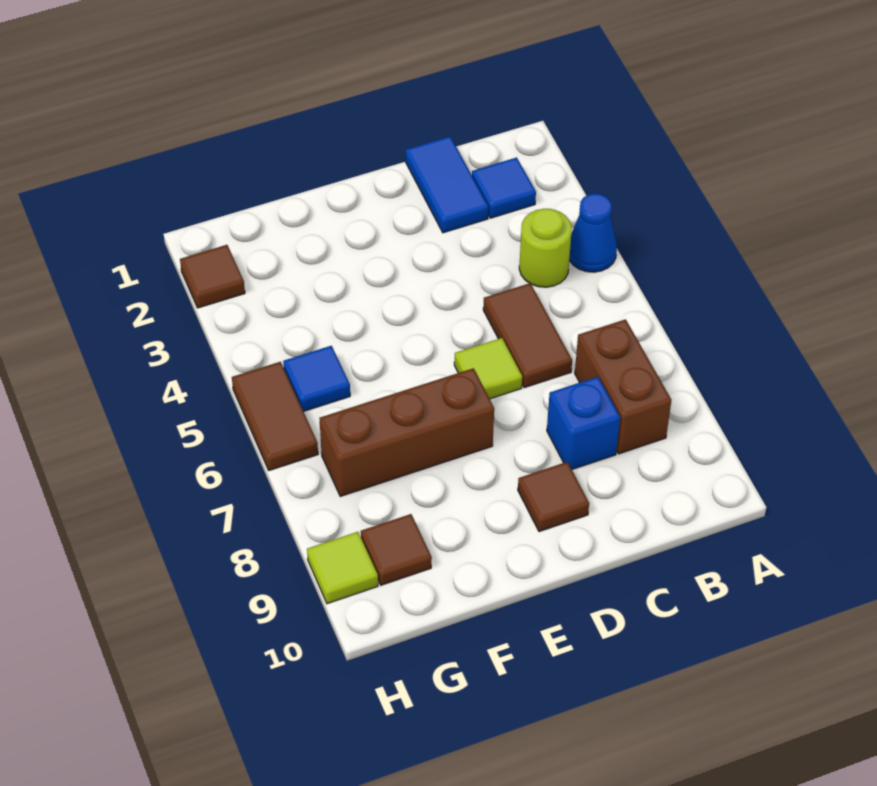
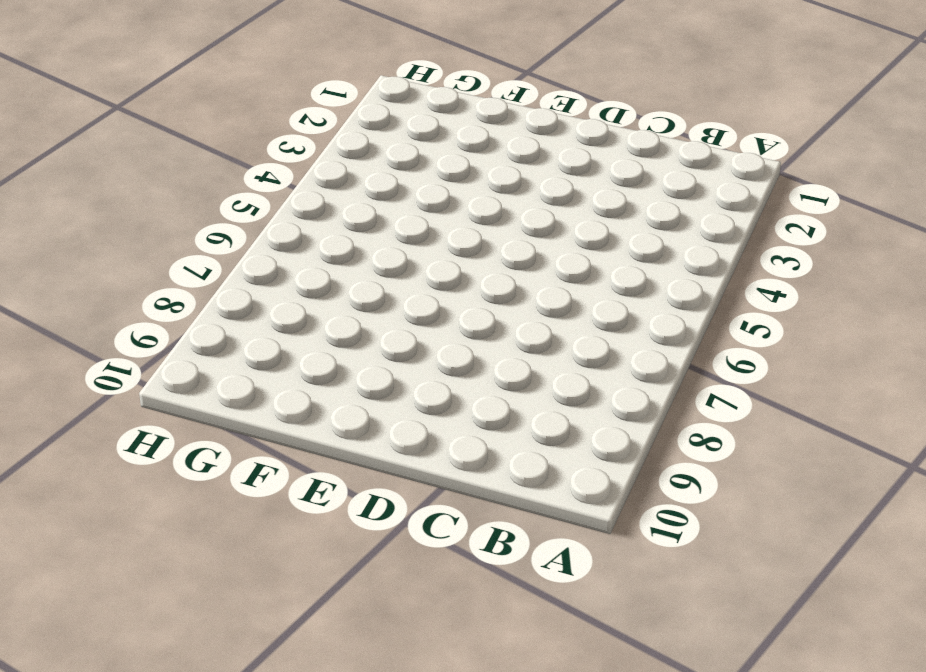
none -> blue 1x1 cone [569,194,617,272]
none -> blue 1x1 tile [472,157,536,218]
none -> lime 1x1 round brick [519,209,572,287]

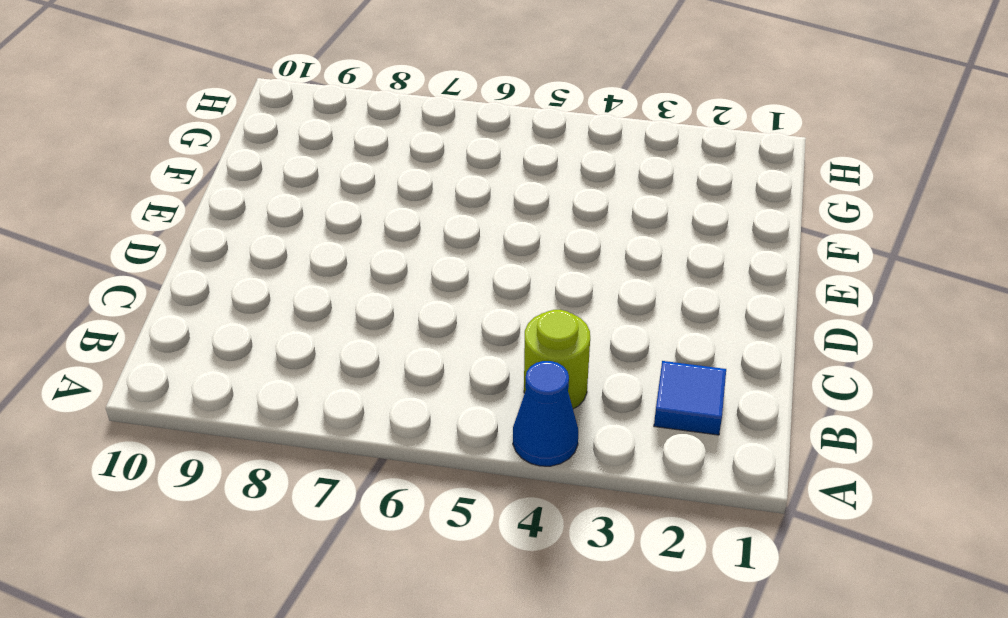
none -> brown 1x2 brick [575,319,671,454]
none -> blue 1x2 tile [406,136,489,233]
none -> brown 1x2 tile [483,283,572,388]

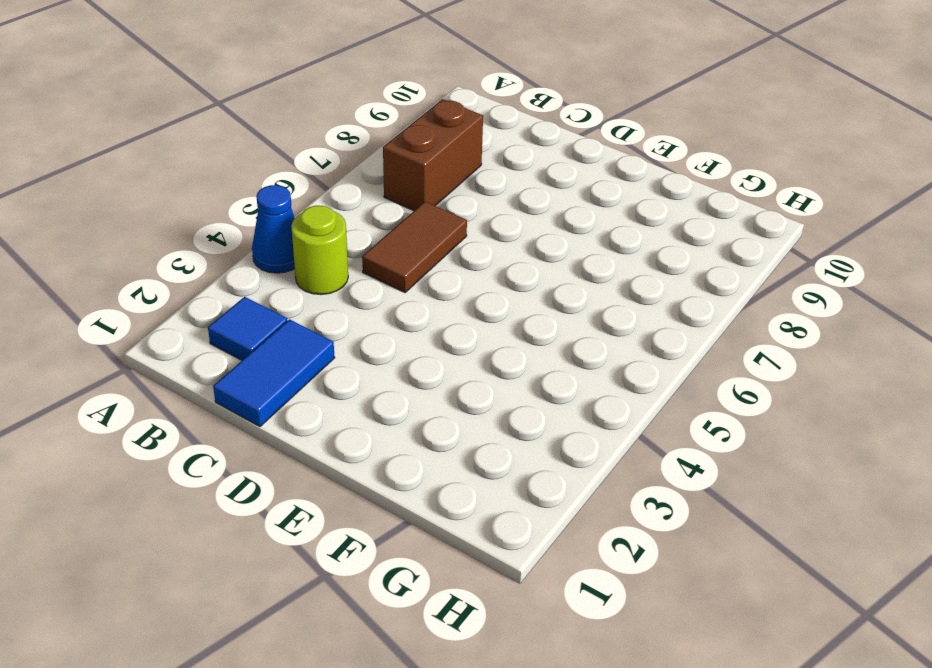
none -> blue 1x1 brick [547,377,620,469]
none -> lime 1x1 tile [454,338,522,399]
none -> brown 1x1 tile [518,462,589,532]

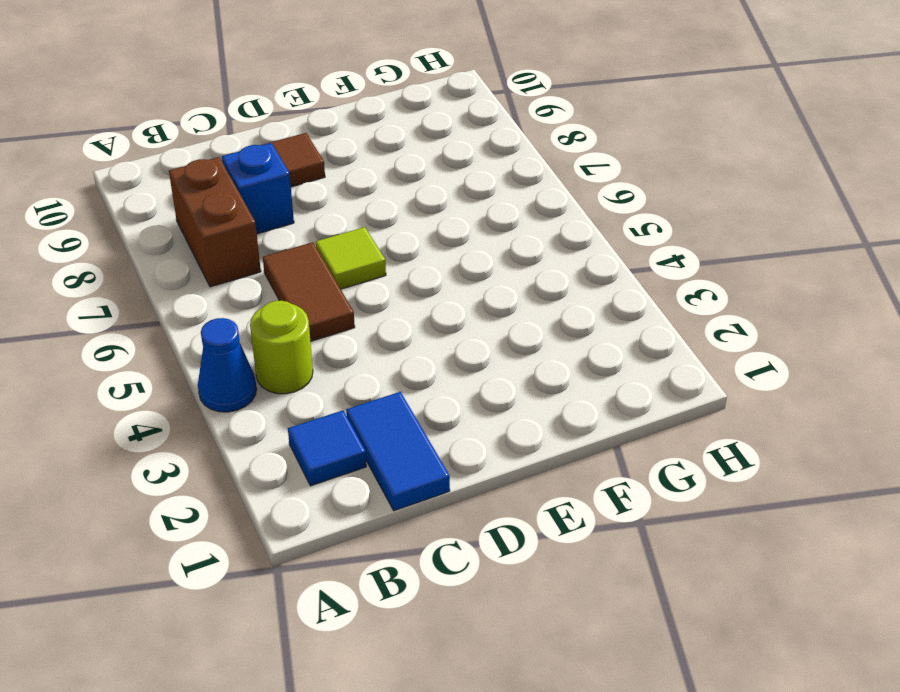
none -> brown 1x3 brick [320,368,494,496]
none -> blue 1x1 tile [283,346,350,411]
none -> brown 1x1 tile [361,514,432,585]

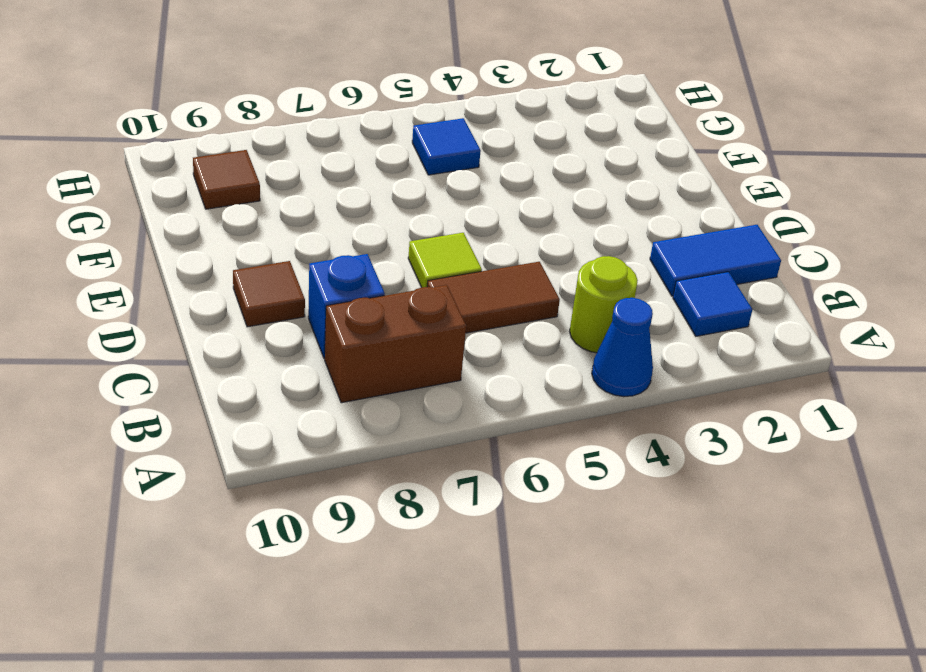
none -> brown 1x3 brick [320,368,494,496]
none -> brown 1x1 tile [180,245,245,308]
none -> brown 1x2 tile [232,362,318,470]

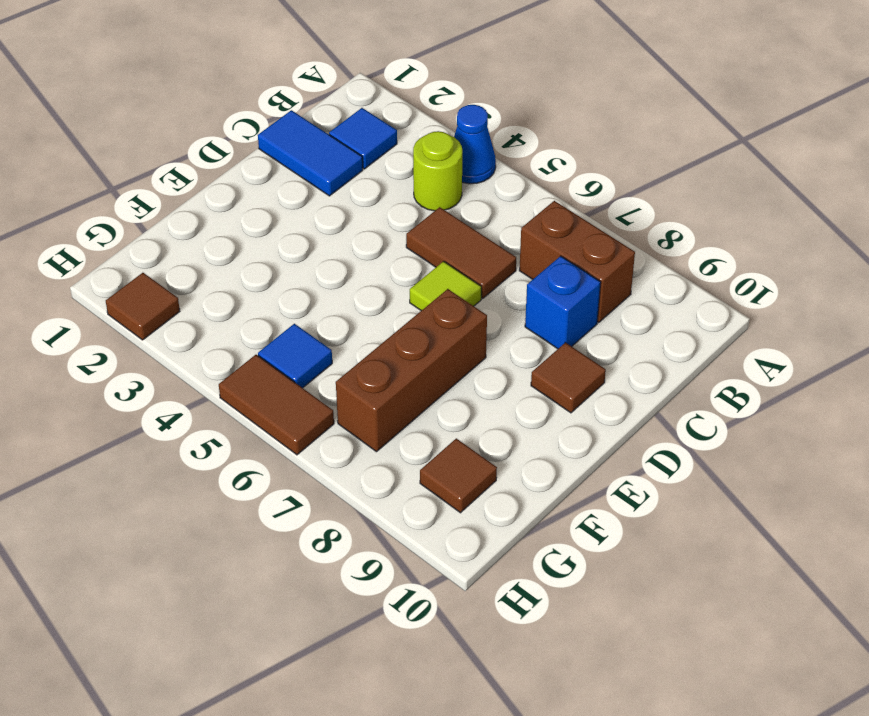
none -> lime 1x1 tile [307,532,378,604]

